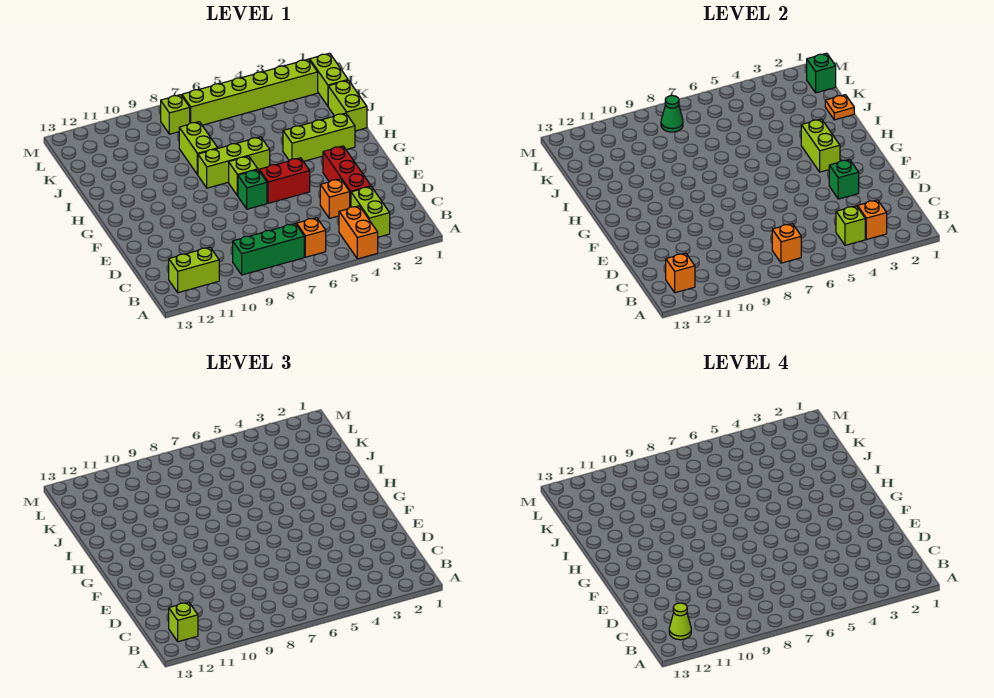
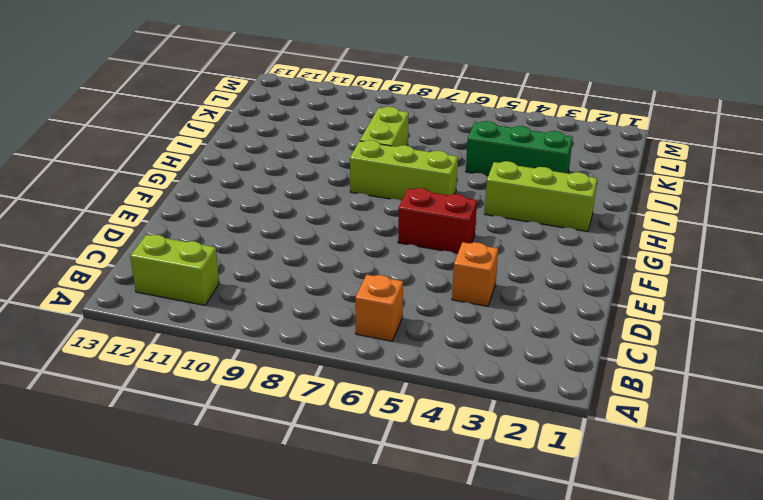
green 1x3 brick [466,121,573,176] -> green 1x3 brick moved to [233,224,304,275]
none -> orange 1x2 brick [339,206,378,259]
none -> lime 1x2 brick [351,187,390,237]
none -> red 1x3 brick [323,146,371,207]

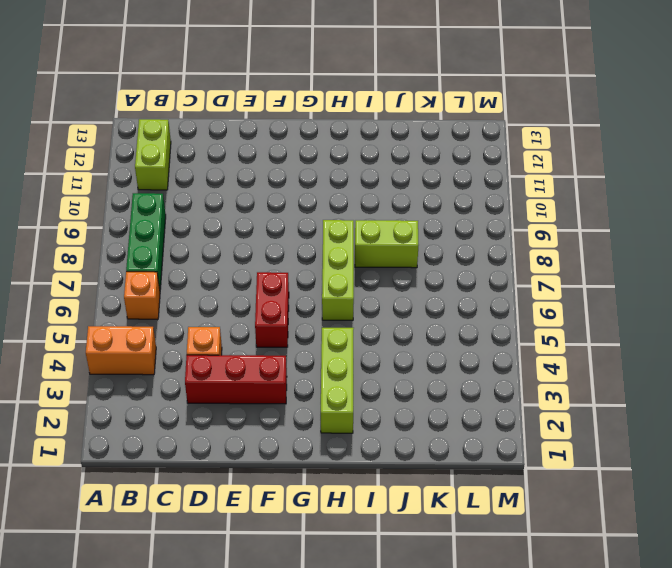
none -> lime 1x2 brick [351,187,390,237]
none -> green 1x1 brick [238,170,267,209]
none -> lime 1x1 brick [229,156,258,196]

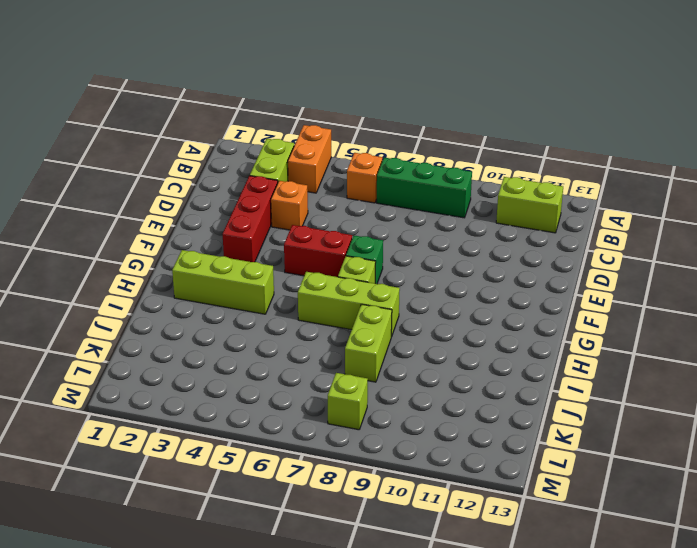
none -> lime 1x2 brick [328,80,367,131]
none -> lime 1x2 brick [310,53,348,106]
none -> lime 1x6 brick [182,59,318,125]

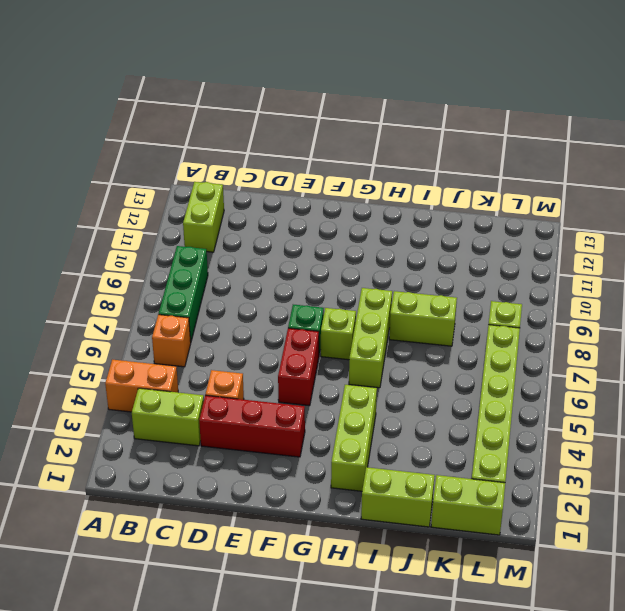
none -> orange 1x1 brick [857,200,887,240]
none -> lime 1x1 brick [836,206,865,245]
none -> orange 1x1 brick [772,224,801,263]

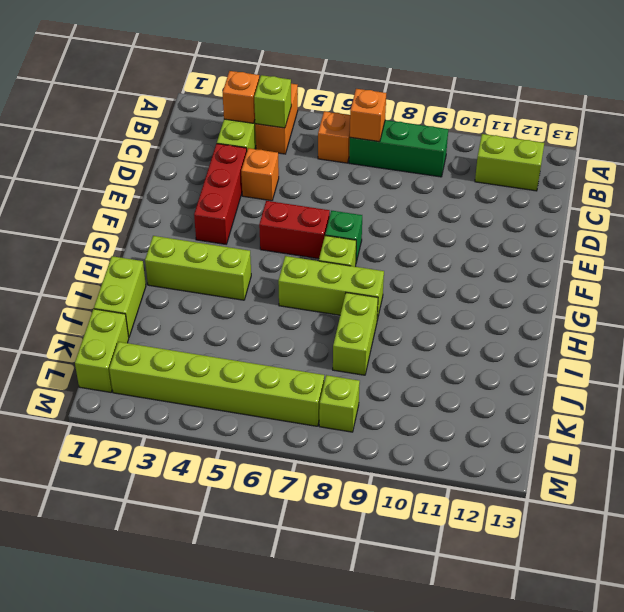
none -> orange 1x1 brick [666,253,695,293]
none -> green 1x1 brick [829,160,859,199]
none -> lime 1x2 brick [801,119,840,172]

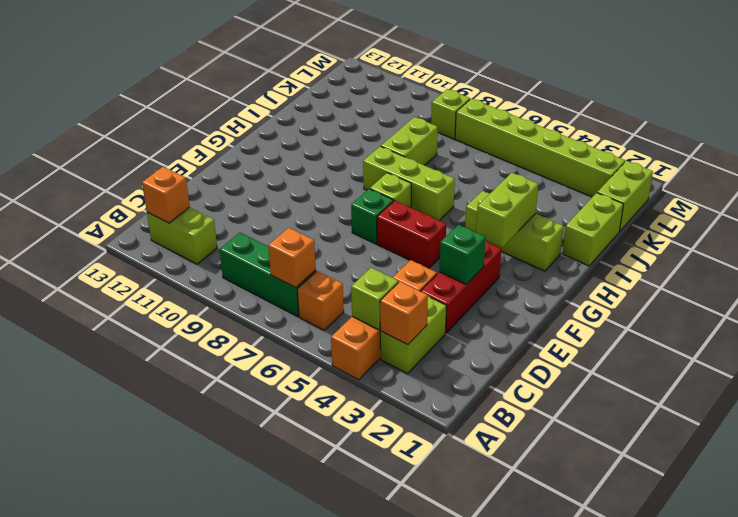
none -> orange 1x1 plate [825,95,854,120]
none -> green 1x1 brick [807,53,836,93]
none -> green 1x1 cone [661,96,683,132]

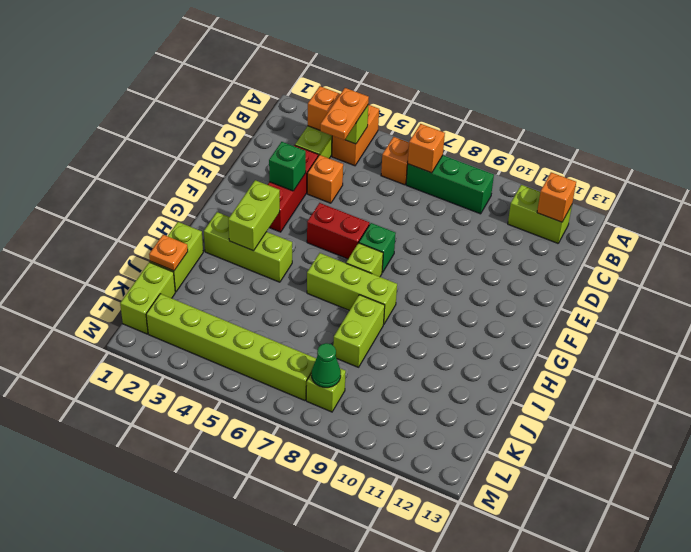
orange 1x2 plate [320,88,369,140] -> none
none -> green 1x1 brick [807,53,836,93]
none -> lime 1x1 brick [169,602,198,642]
none -> lime 1x1 cone [669,603,691,640]

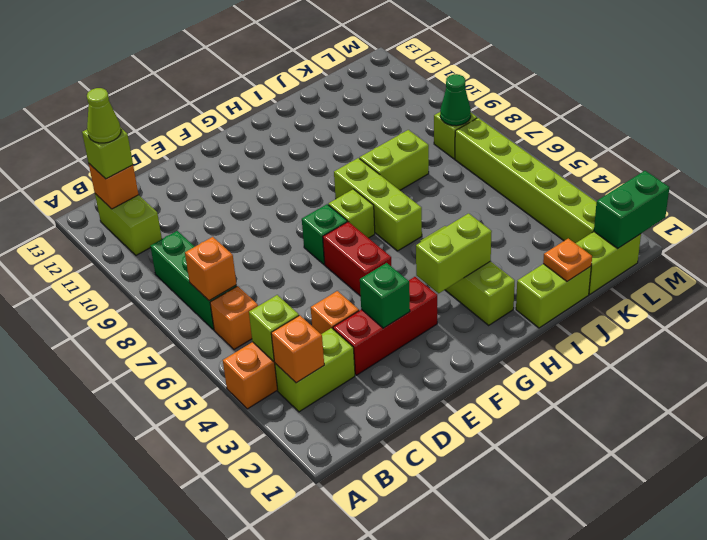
green 1x2 brick [594,171,669,248] -> green 1x1 brick [807,53,836,93]

